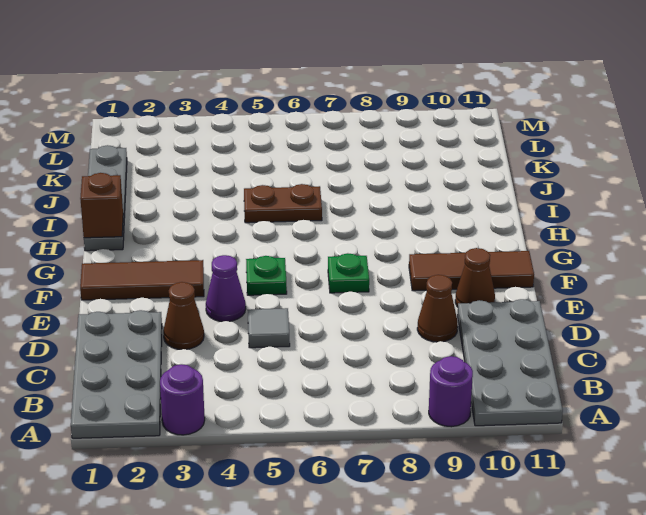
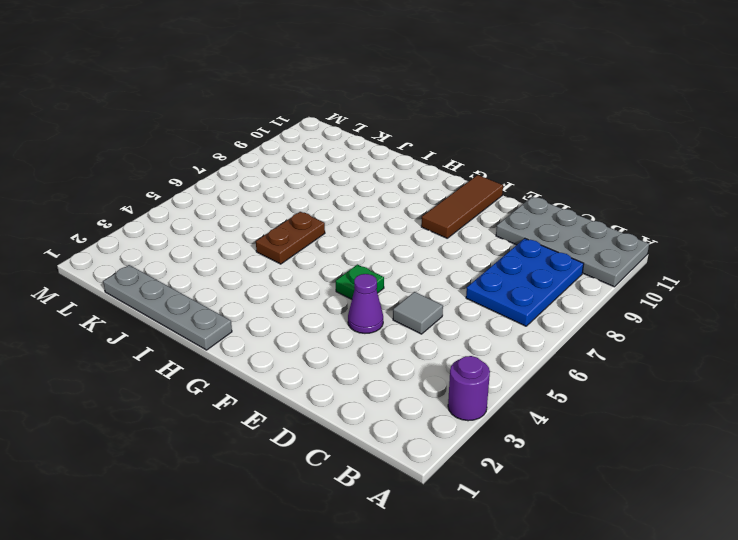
blue 2x3 plate [466,238,584,326] -> none
none -> grey 2x4 plate [71,310,162,438]
none -> purple 1x1 round brick [429,356,473,427]
none -> brown 1x1 cone [163,282,204,349]

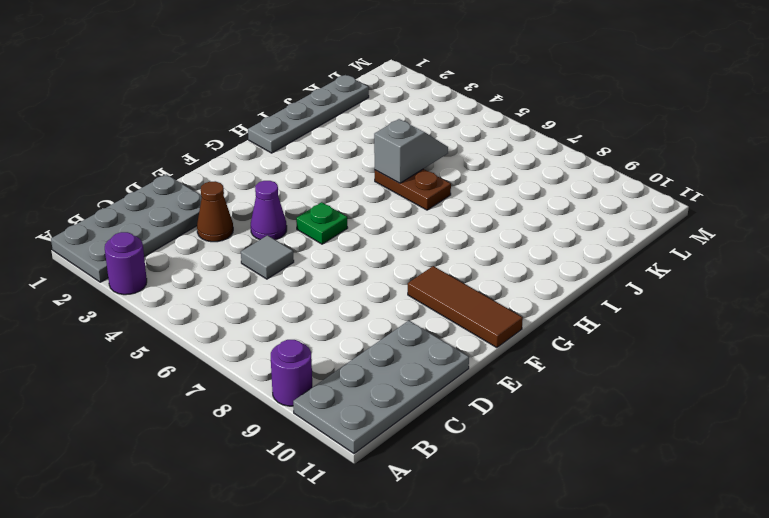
grey 1x2 slope [374,119,448,183] -> none
none -> brown 1x1 cone [417,275,458,342]
none -> brown 1x1 cone [455,248,495,307]
none -> brown 1x3 tile [80,260,204,300]

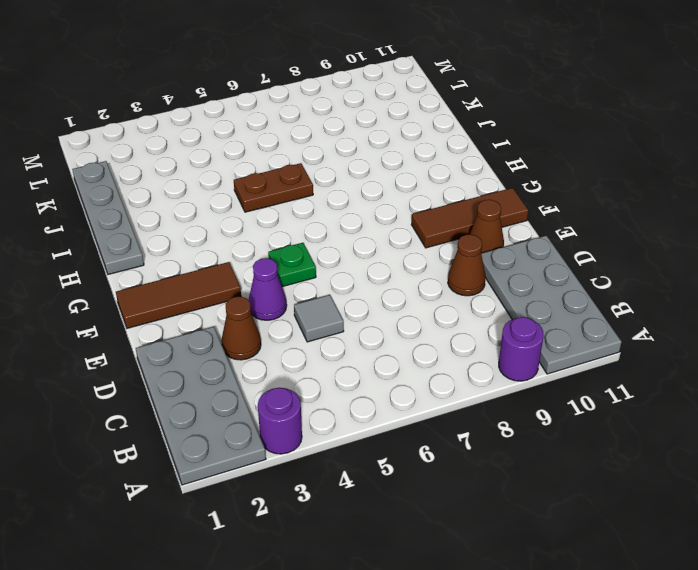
none -> green 1x1 plate [328,253,369,293]
none -> brown 1x1 brick [80,173,123,238]

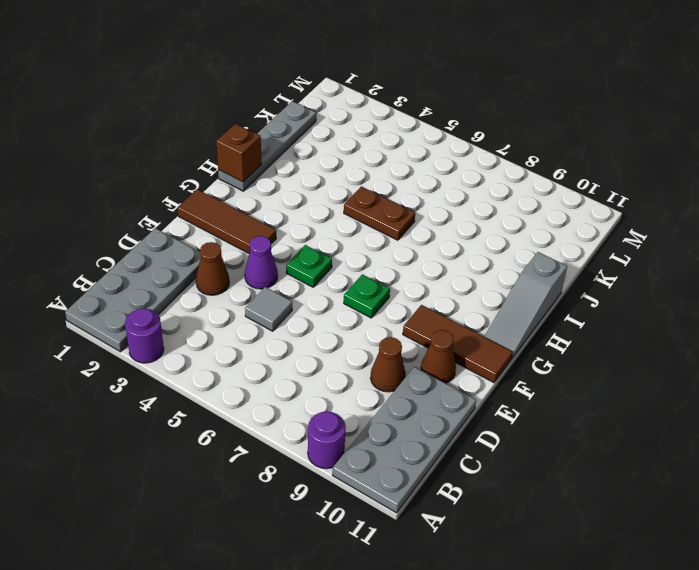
grey 1x3 slope [484,252,567,359] -> none

